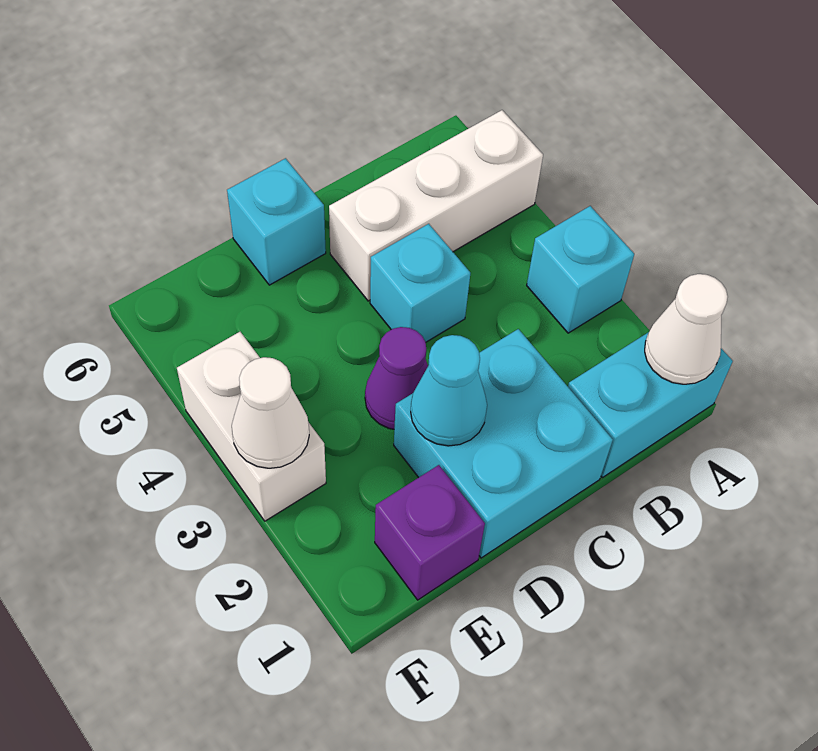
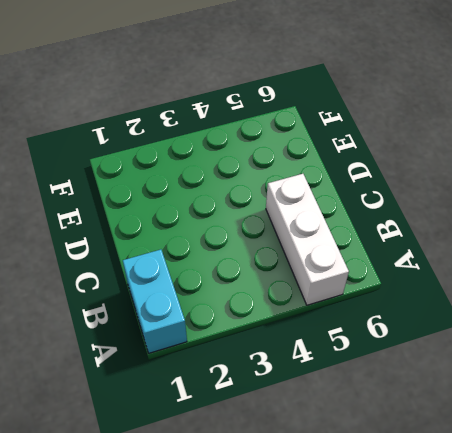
none -> cyan 1x1 brick [527,206,634,333]
none -> cyan 2x2 brick [394,329,613,558]
none -> cyan 1x1 brick [370,224,470,342]

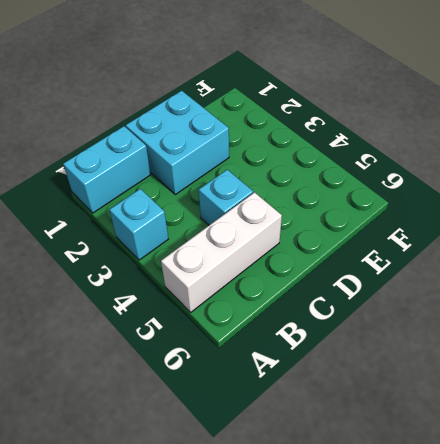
none -> purple 1x1 cone [365,327,428,429]
none -> cyan 1x1 brick [227,158,326,285]
none -> purple 1x1 brick [375,465,485,600]

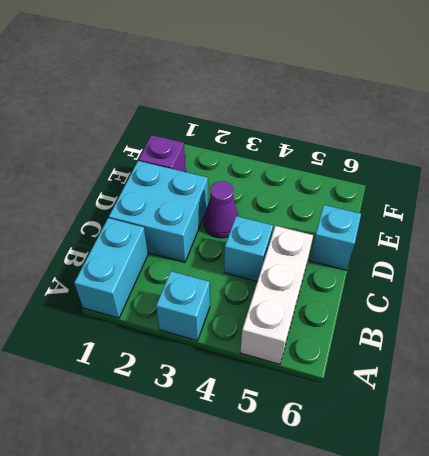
none -> white 1x2 brick [177,332,326,521]
none -> white 1x1 cone [645,274,728,384]
none -> cyan 1x1 cone [411,335,487,446]

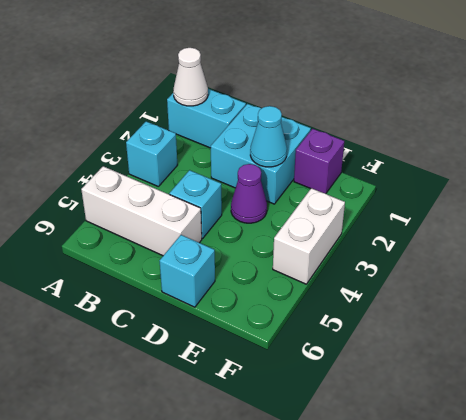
none -> white 1x1 cone [232,357,309,468]

